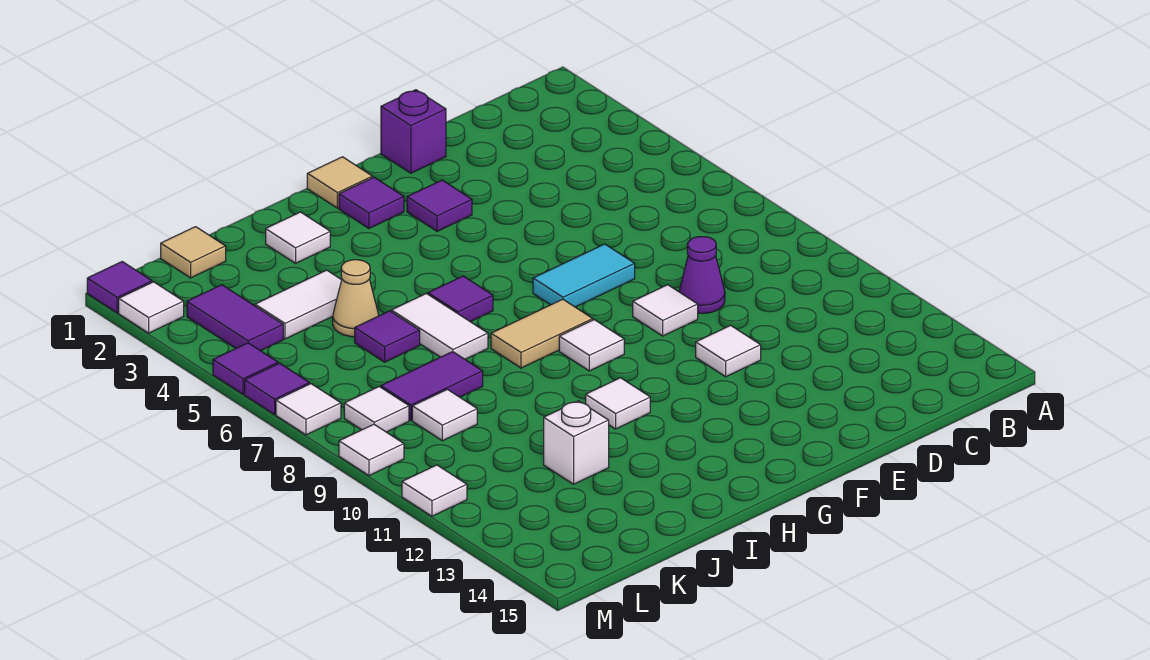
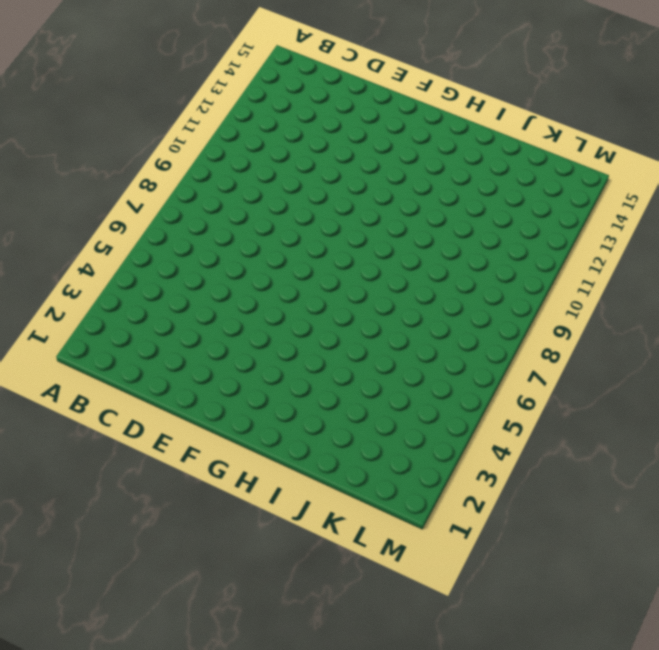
none -> purple 1x1 cone [679,237,725,314]
none -> purple 1x1 brick [381,90,446,173]
none -> cyan 1x2 tile [533,244,635,307]
none -> white 1x1 tile [633,285,698,336]

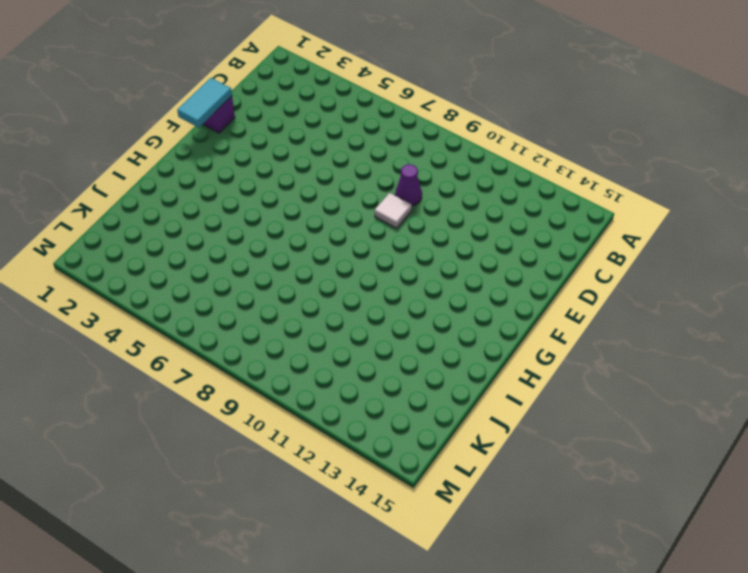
cyan 1x2 tile [177,78,232,127] -> cyan 1x2 tile moved to [533,244,635,307]
none -> white 1x1 tile [696,325,761,377]
none -> purple 1x1 tile [407,180,472,231]
none -> tan 1x1 tile [307,157,372,208]
none -> purple 1x1 tile [339,177,404,228]

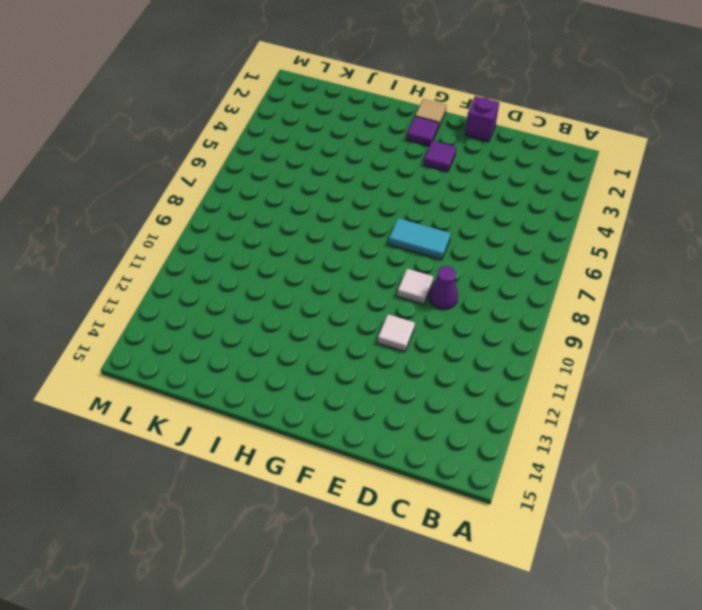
none -> tan 1x2 tile [491,299,593,368]
none -> white 1x1 tile [559,320,624,371]
none -> purple 1x1 tile [428,276,493,322]
none -> white 1x1 tile [586,378,650,429]

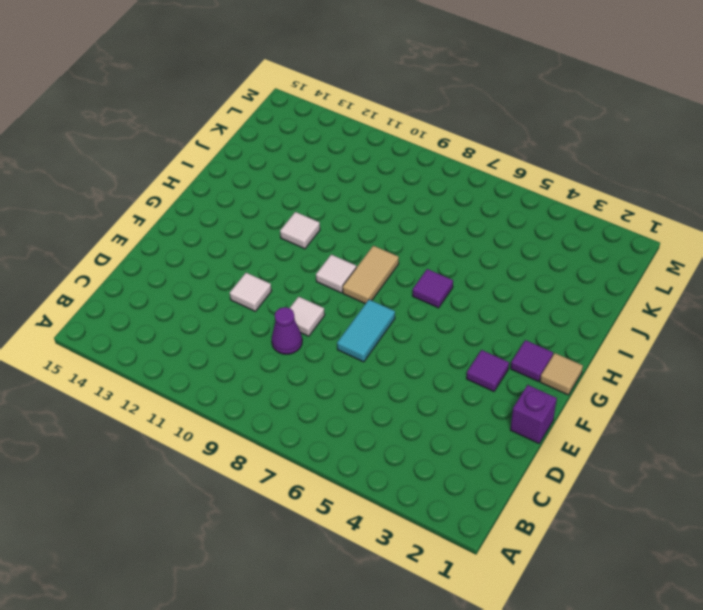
none -> white 1x1 tile [266,212,330,263]
none -> white 1x2 tile [391,293,488,359]
none -> white 1x2 tile [255,270,342,339]
none -> tan 1x1 cone [333,260,379,337]

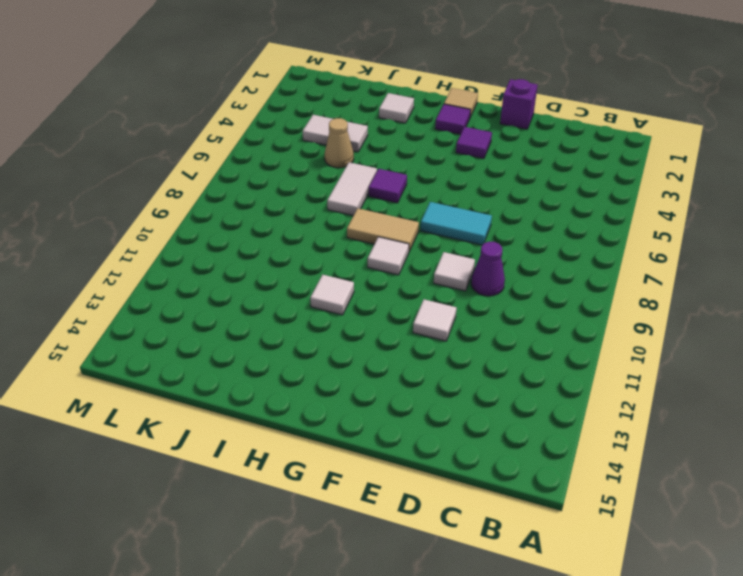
none -> purple 1x1 tile [355,311,420,362]
none -> purple 1x2 tile [381,352,483,420]
none -> white 1x1 brick [544,401,609,484]
none -> tan 1x1 tile [161,227,226,278]

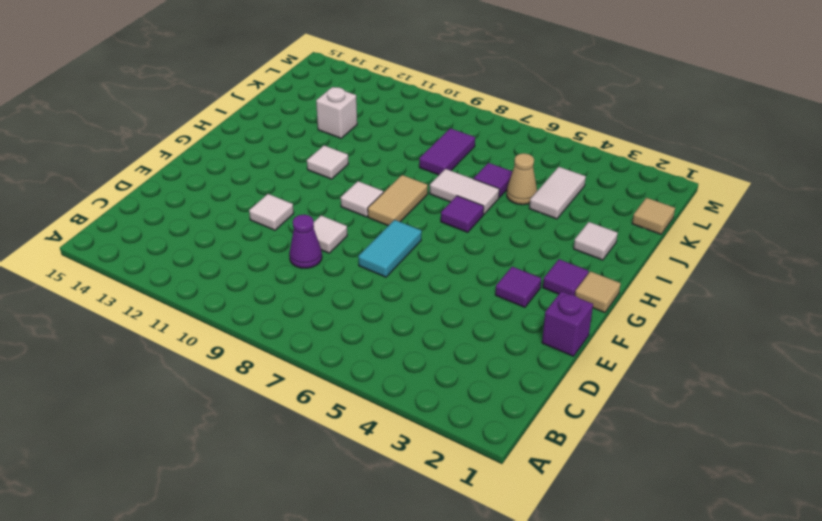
none -> white 1x1 tile [412,389,477,441]
none -> purple 1x2 tile [187,285,283,351]
none -> white 1x1 tile [344,387,409,432]
none -> purple 1x1 tile [87,262,152,313]

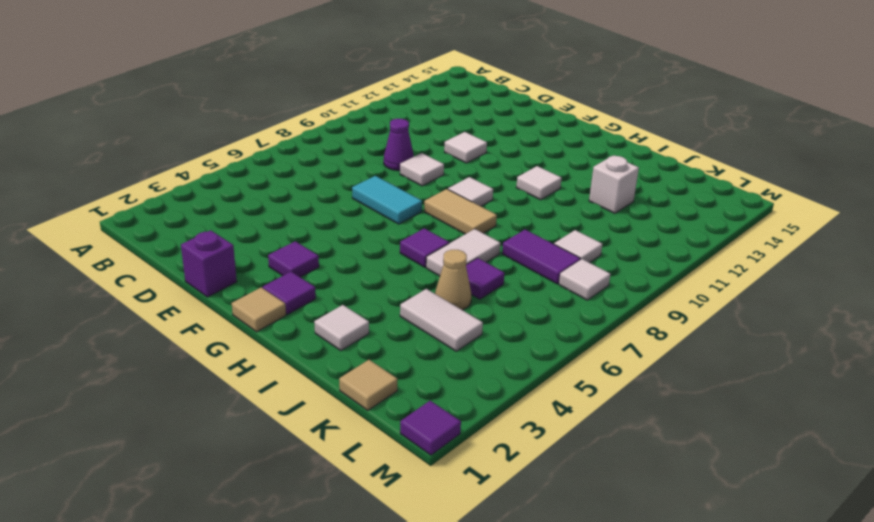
none -> purple 1x2 tile [187,285,283,351]
none -> white 1x1 tile [119,282,184,333]
none -> purple 1x1 tile [213,343,278,394]
none -> purple 1x1 tile [245,363,309,415]

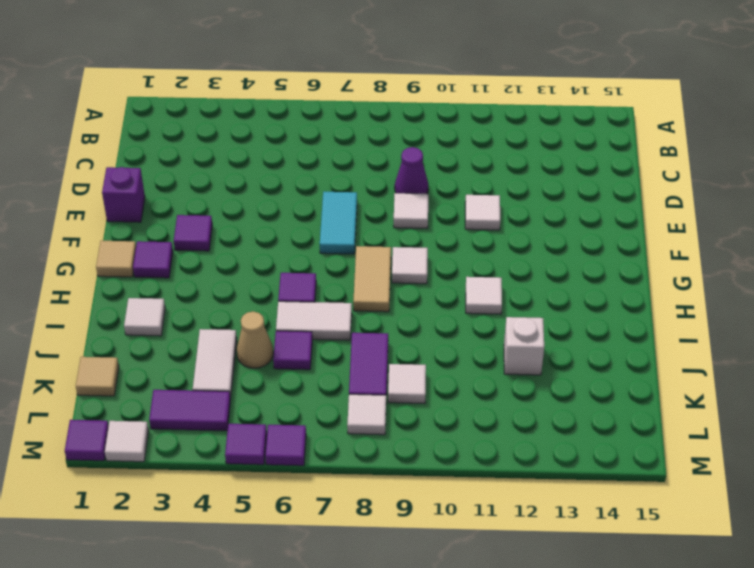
none -> white 1x1 tile [276,384,341,435]
none -> white 1x1 tile [339,424,404,476]
none -> white 1x1 tile [402,465,467,516]

